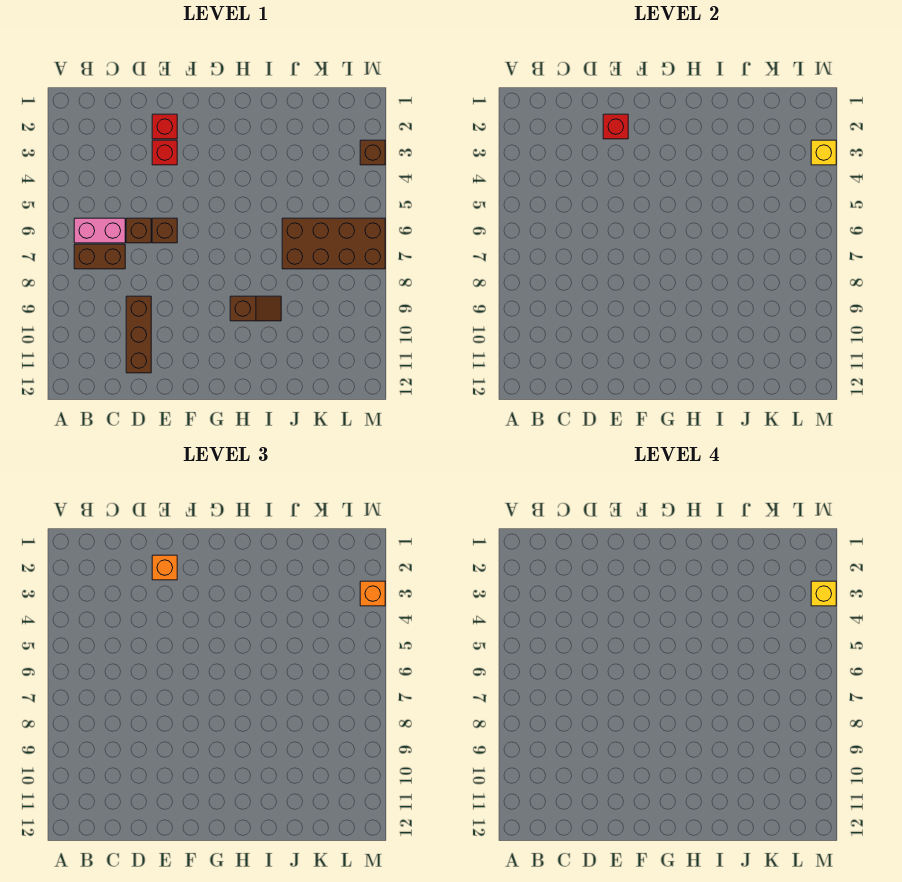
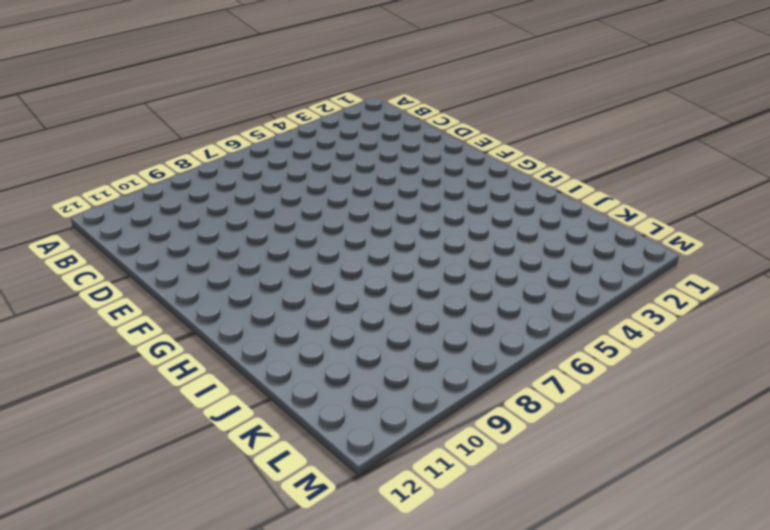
none -> pink 1x2 brick [74,218,125,243]
none -> brown 1x2 brick [74,244,125,269]
none -> brown 1x1 brick [126,218,151,243]

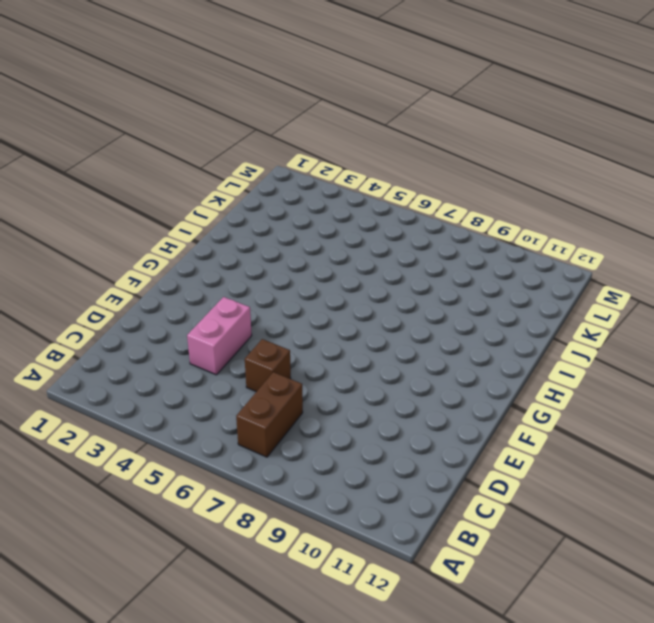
pink 1x2 brick [187,297,252,375] -> pink 1x2 brick moved to [74,218,125,243]
none -> brown 1x3 brick [126,296,151,373]
none -> red 1x1 brick [152,114,177,139]
none -> red 1x1 brick [152,140,177,165]

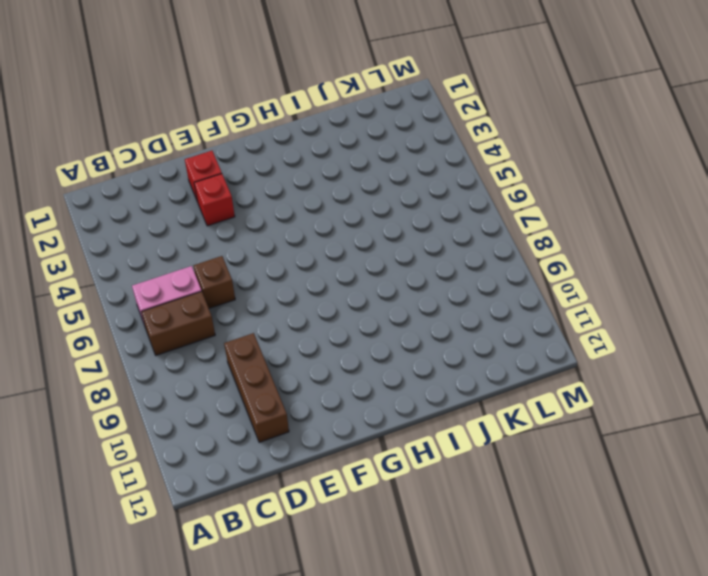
none -> brown 1x1 brick [152,218,177,243]
none -> brown 1x2 slope [230,296,281,321]
none -> brown 2x4 brick [282,218,385,269]

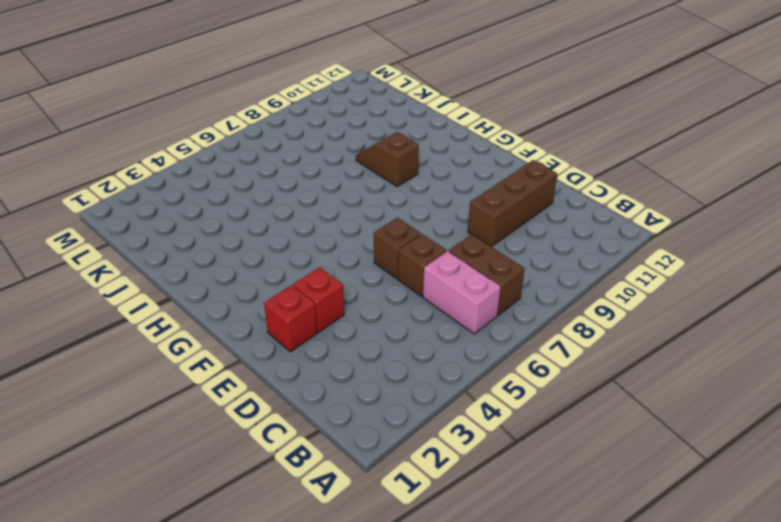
none -> brown 2x4 brick [282,218,385,269]
none -> brown 1x1 brick [360,140,385,165]
none -> red 1x1 brick [603,114,628,139]

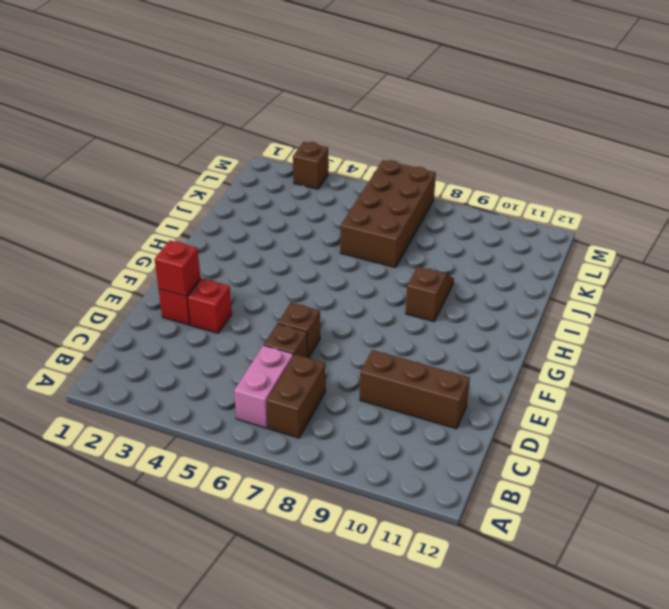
none -> yellow 1x1 brick [811,140,836,165]
none -> orange 1x1 brick [152,555,177,580]
none -> orange 1x1 brick [360,581,385,606]

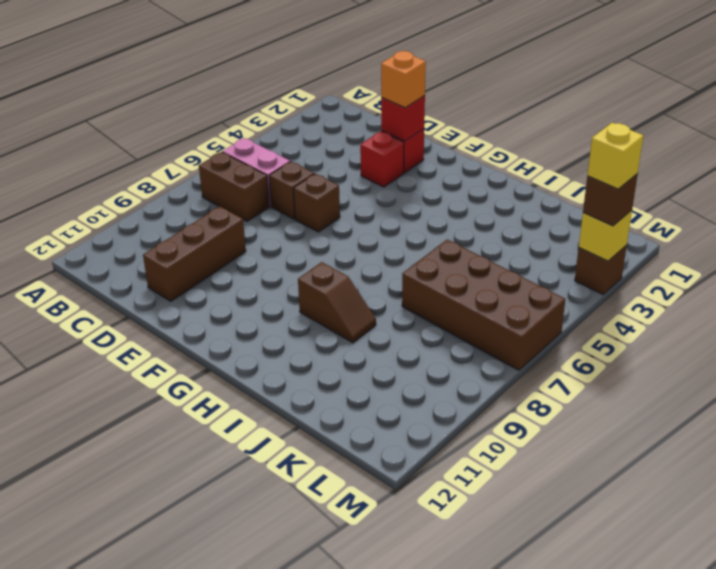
brown 1x1 brick [583,174,638,226] -> orange 1x1 brick [360,581,385,606]

